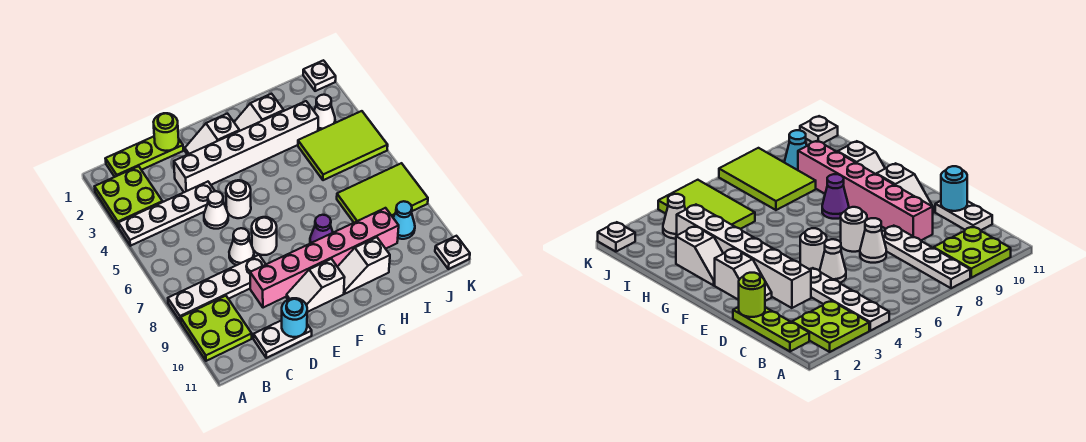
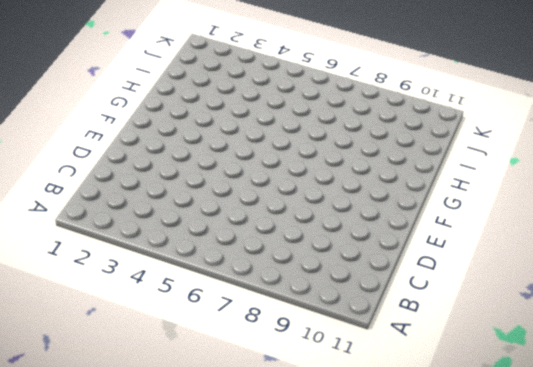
none -> lime 2x2 plate [95,166,162,227]
none -> white 1x4 plate [118,182,215,246]
none -> white 1x4 plate [168,255,266,321]

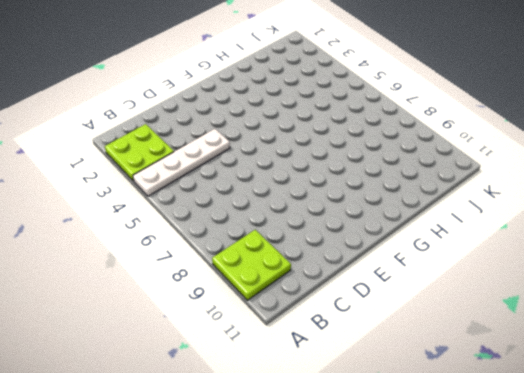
none -> white 1x4 plate [168,255,266,321]
none -> lime 1x3 plate [105,137,183,177]
none -> white 1x2 plate [254,320,312,358]

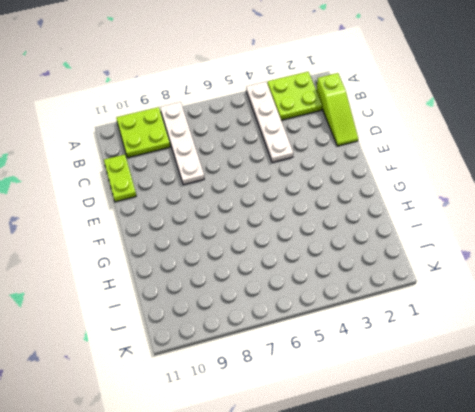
lime 1x3 slope [316,73,358,146] -> lime 1x3 plate [105,137,183,177]
lime 1x2 plate [104,155,136,202] -> white 1x2 plate [254,320,312,358]
none -> white 1x6 brick [174,101,318,192]
none -> white 1x1 cone [204,191,228,229]
none -> white 1x1 cone [229,228,254,265]

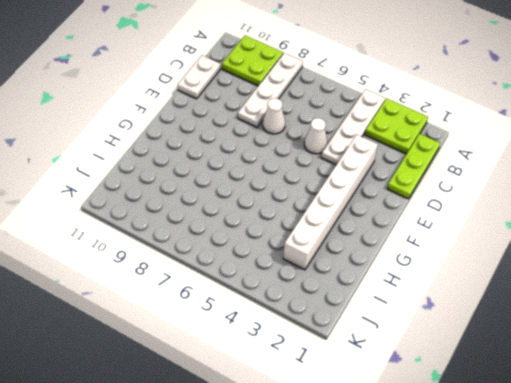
none -> pink 1x6 brick [250,208,399,308]
none -> white 1x2 slope [185,114,240,155]
none -> white 1x1 round brick [226,180,251,218]

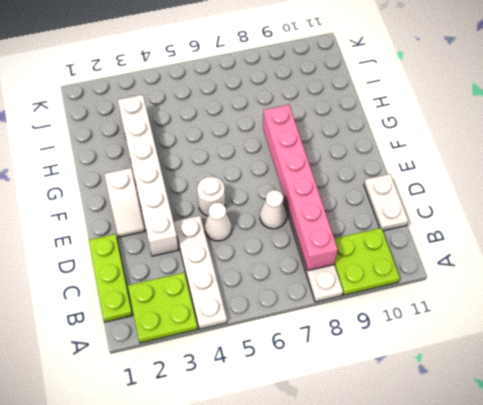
pink 1x6 brick [263,105,338,271] -> pink 1x6 brick moved to [250,208,399,308]
none -> white 1x1 round brick [252,217,277,255]
none -> white 1x2 slope [286,259,345,312]
none -> white 1x2 slope [234,94,284,131]

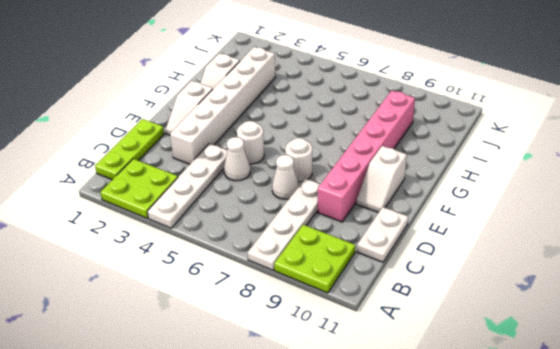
none -> purple 1x1 cone [310,215,333,243]
none -> white 1x2 slope [338,237,390,294]
none -> lime 2x3 tile [298,111,388,180]

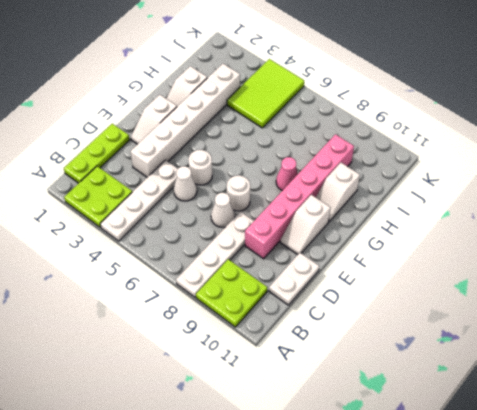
pink 1x1 cone [276,157,298,191] -> purple 1x1 cone [310,215,333,243]
none -> lime 2x3 tile [337,163,428,223]
none -> white 1x1 cone [314,95,335,131]
none -> cyan 1x1 cone [393,201,415,239]

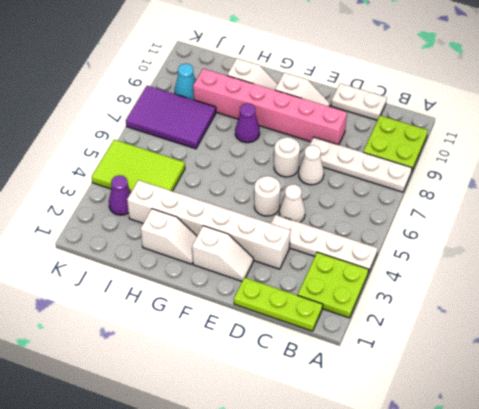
purple 2x3 tile [126,86,216,149] -> lime 2x3 tile [337,163,428,223]
purple 1x1 cone [109,175,131,215] -> white 1x1 cone [314,95,335,131]
none -> white 1x1 plate [303,60,336,91]
none -> white 1x1 plate [435,236,470,269]
none -> lime 1x1 round brick [154,113,179,151]

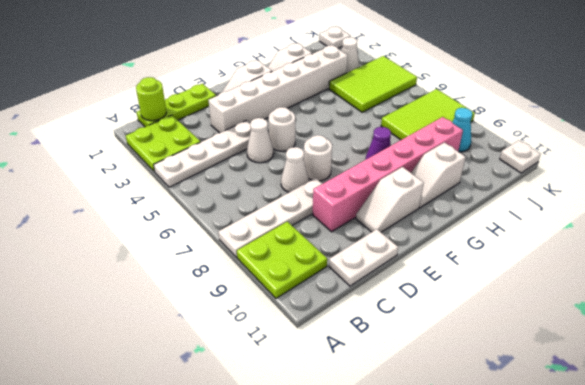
lime 1x1 round brick [136,77,166,121] -> lime 1x1 round brick moved to [154,113,179,151]
none -> cyan 1x1 round brick [282,298,307,337]

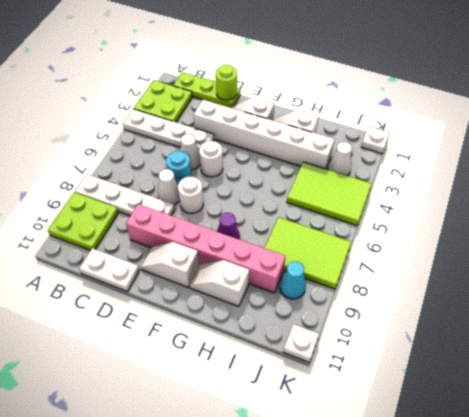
cyan 1x1 round brick [166,151,191,184] -> cyan 1x1 round brick moved to [282,298,307,337]

